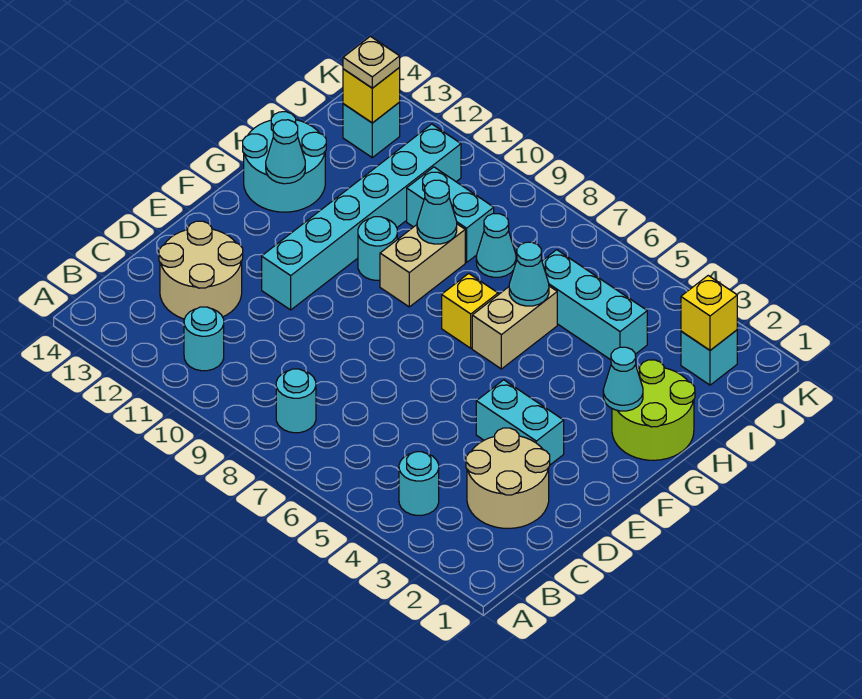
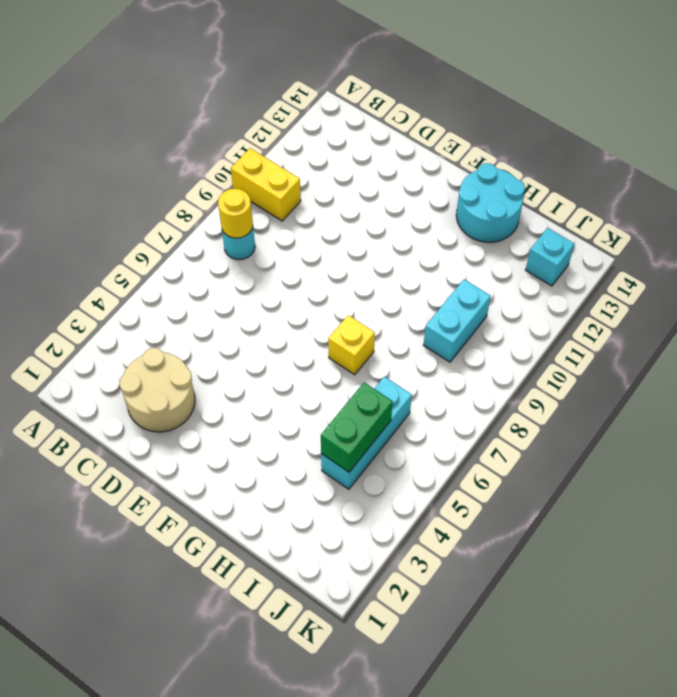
yellow 1x2 brick [231,148,301,221] -> none
yellow 1x1 round brick [218,189,253,238] -> none
green 1x2 brick [321,383,393,472] -> none
none -> cyan 1x1 round brick [399,452,439,515]
none -> cyan 1x1 round brick [184,307,224,371]
none -> tan 2x2 round brick [159,221,243,319]

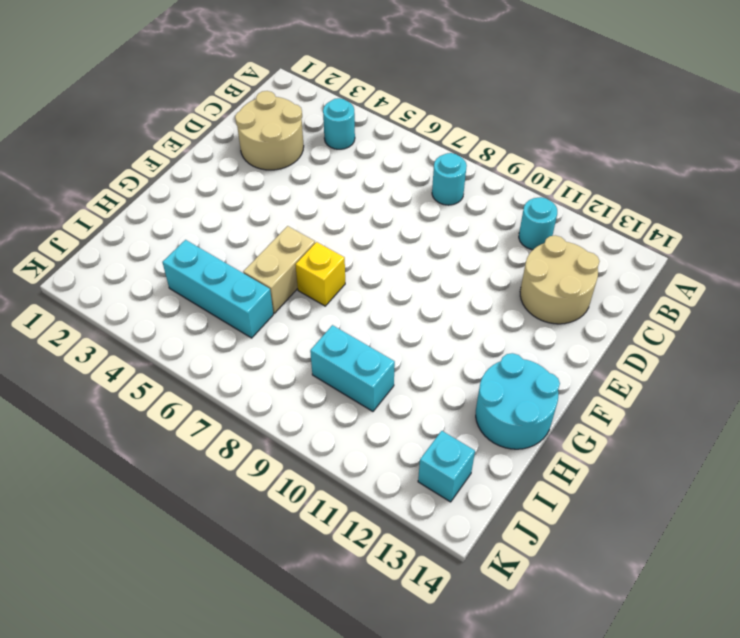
none -> cyan 1x2 brick [476,380,564,465]
none -> cyan 1x6 brick [262,124,461,310]
none -> lime 2x2 round brick [612,360,695,460]

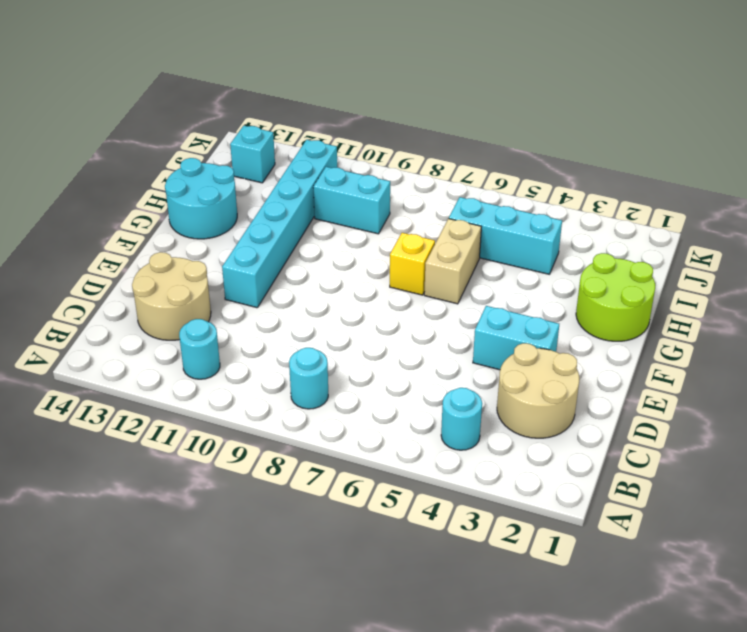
none -> tan 1x2 brick [380,224,465,307]
none -> cyan 1x1 round brick [358,217,397,280]
none -> cyan 1x1 cone [476,214,516,277]

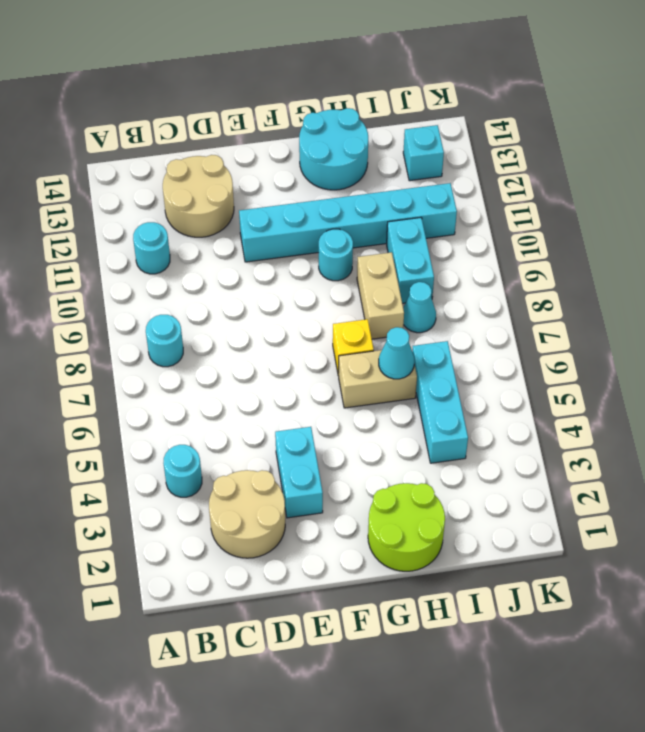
tan 1x2 brick [357,252,404,339] -> tan 1x2 brick turned to [380,224,465,307]
none -> cyan 1x1 brick [681,330,737,385]
none -> cyan 1x1 cone [603,347,643,411]
none -> cyan 1x1 cone [266,120,305,184]

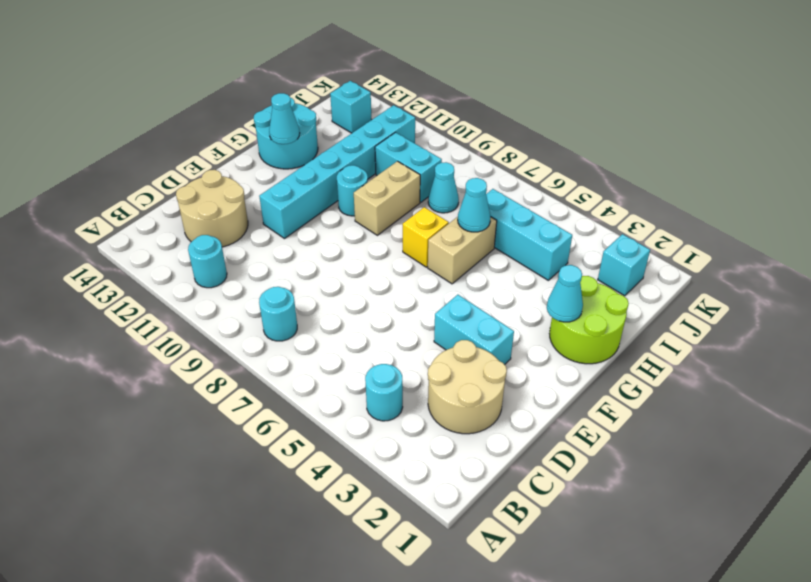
none -> cyan 1x1 cone [417,180,457,244]
none -> yellow 1x1 brick [681,276,737,350]
none -> yellow 1x1 brick [343,68,400,123]

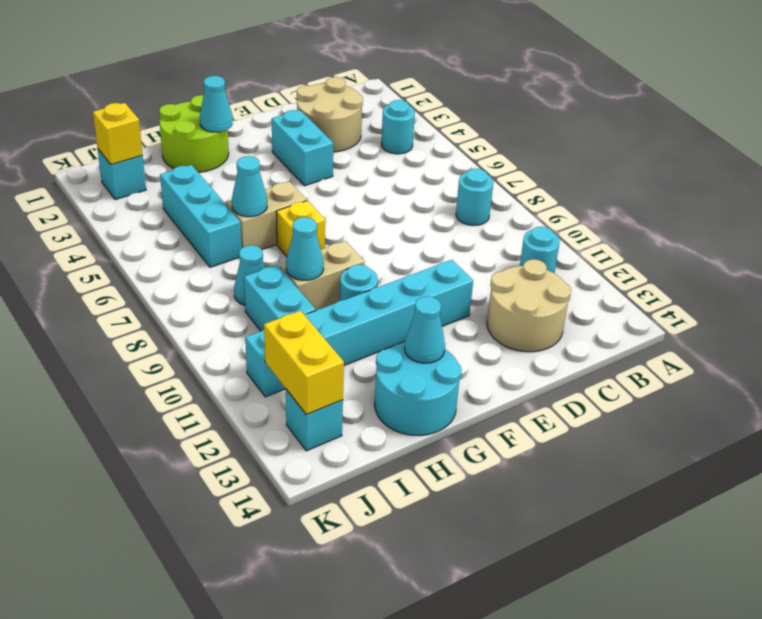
yellow 1x2 brick [264,311,344,415] -> yellow 1x1 brick [343,68,400,123]
none -> tan 1x1 plate [343,36,400,88]

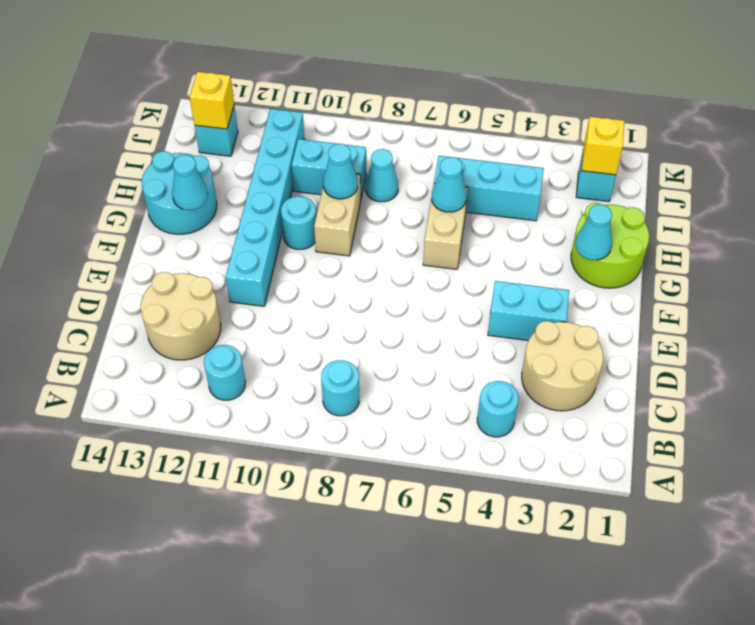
none -> yellow 1x1 brick [442,274,498,348]
none -> tan 1x1 plate [343,36,400,88]

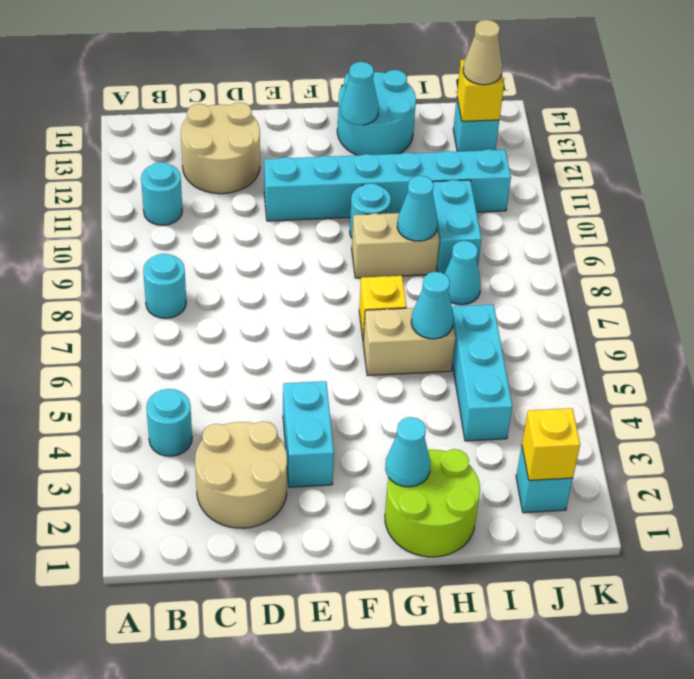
tan 1x1 cone [463,20,502,85] -> tan 1x1 plate [343,36,400,88]

